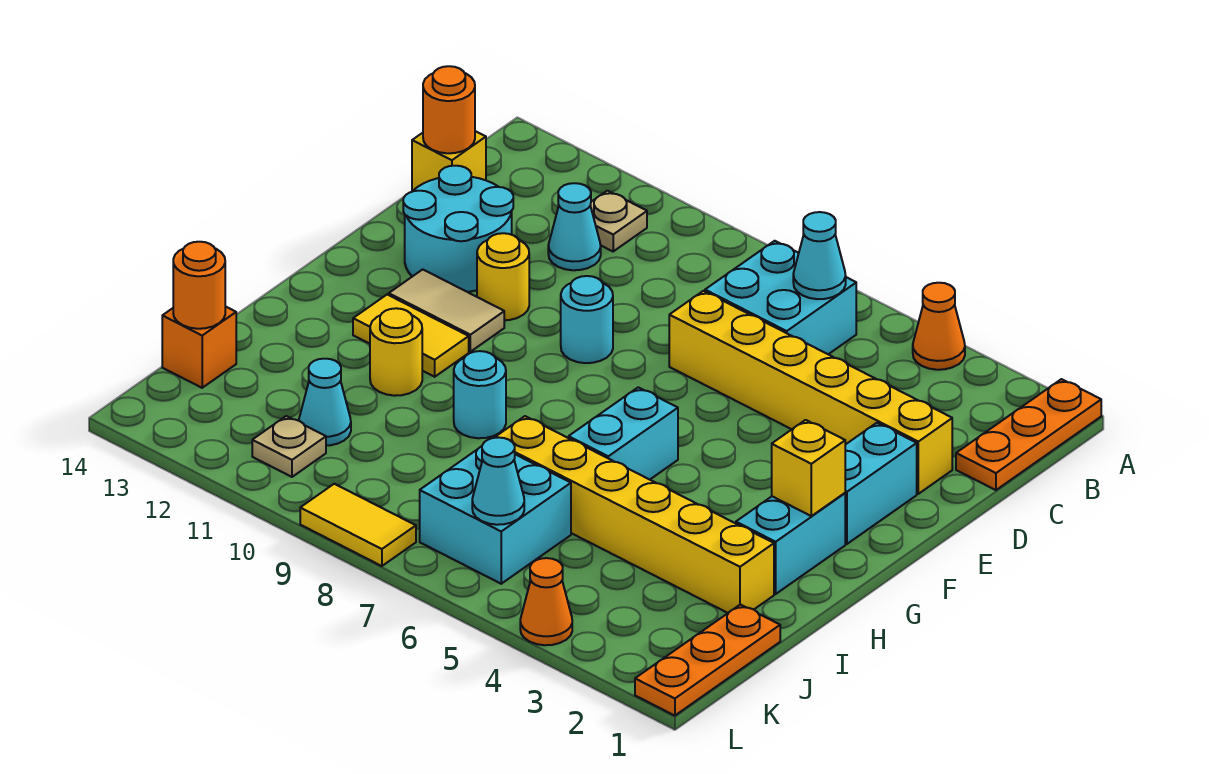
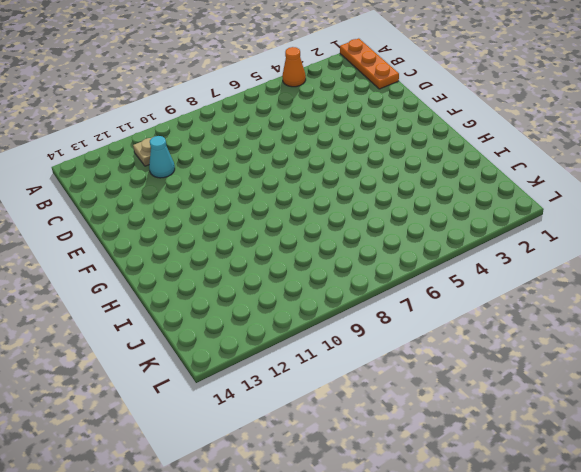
none -> cyan 2x2 brick [705,241,856,354]
none -> yellow 1x1 brick [412,131,486,191]
none -> yellow 1x6 brick [669,291,952,494]
none -> cyan 2x2 round brick [403,166,513,292]

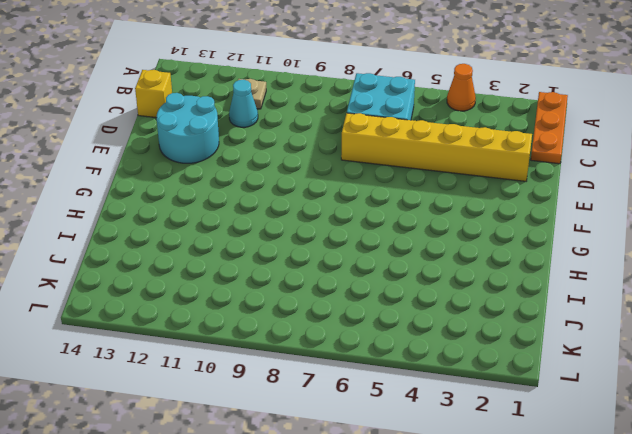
none -> cyan 1x2 brick [845,423,917,544]
none -> cyan 1x1 round brick [561,276,613,363]
none -> yellow 1x1 round brick [477,233,529,320]
none -> tan 1x2 tile [389,269,504,352]

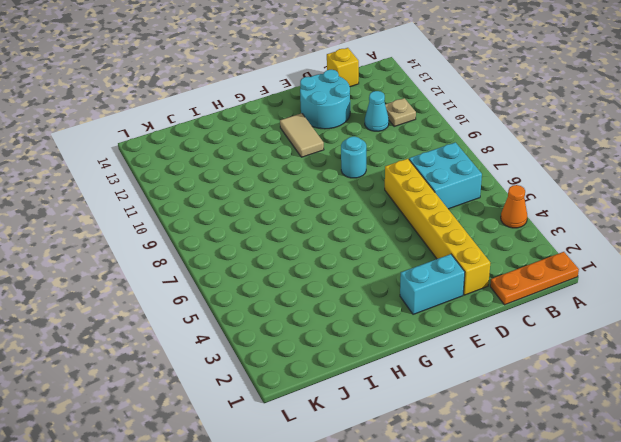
none -> yellow 1x1 round brick [477,233,529,320]
none -> cyan 1x2 brick [736,493,845,594]
none -> cyan 1x2 brick [569,387,678,480]
none -> yellow 1x2 tile [353,295,469,377]

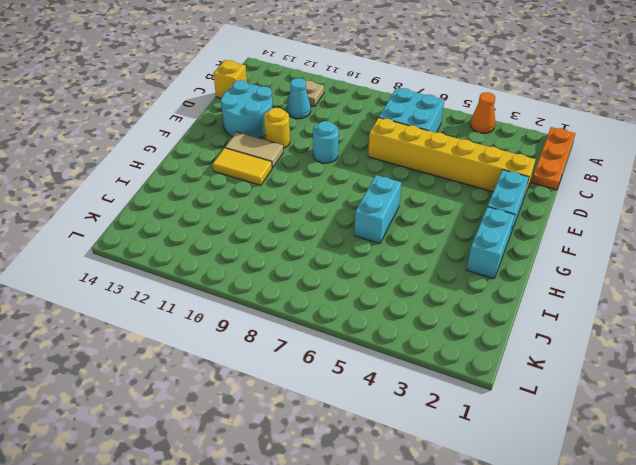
none -> cyan 1x1 round brick [454,351,506,438]
none -> yellow 1x1 round brick [370,308,422,396]
none -> yellow 1x6 brick [494,416,774,613]
none -> orange 1x3 plate [635,605,780,716]

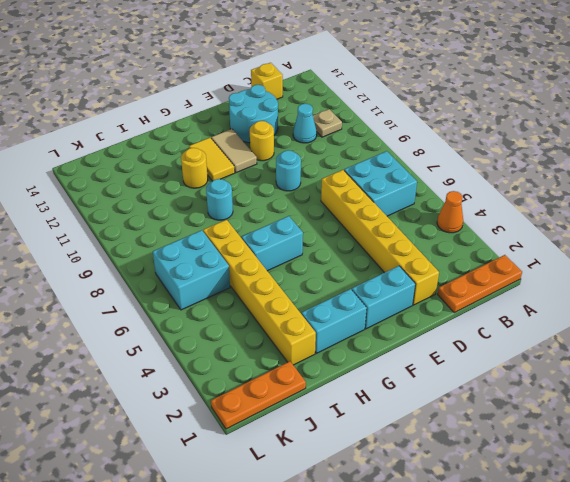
none -> cyan 1x1 cone [299,359,351,445]
none -> orange 1x1 brick [162,306,236,388]
none -> tan 1x1 plate [252,416,326,477]
none -> orange 1x1 cone [520,558,572,645]

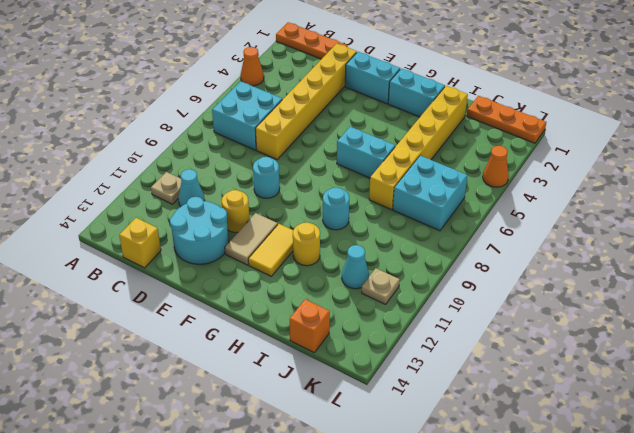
none -> yellow 1x2 tile [300,484,416,566]
none -> cyan 1x1 cone [793,212,846,299]
none -> orange 1x1 round brick [423,66,475,153]
none -> yellow 1x1 brick [772,420,845,516]

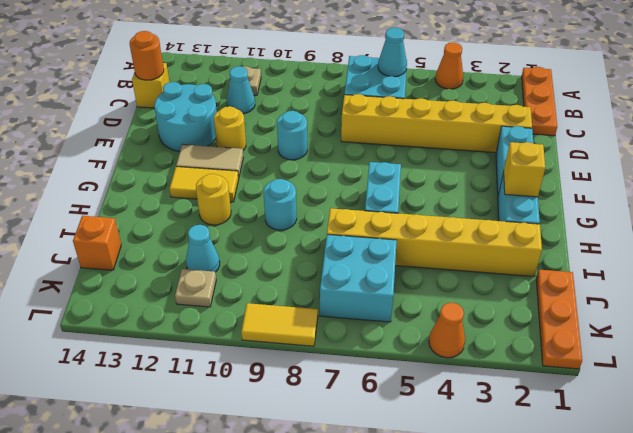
none -> orange 1x1 round brick [173,242,225,329]
none -> cyan 1x1 cone [472,437,524,525]

